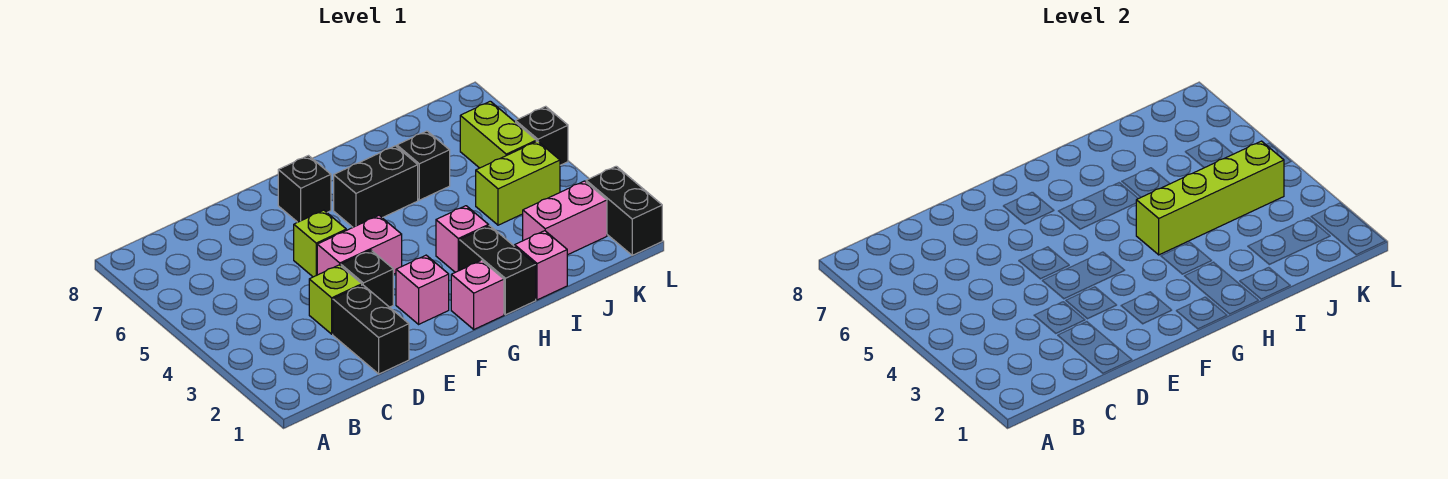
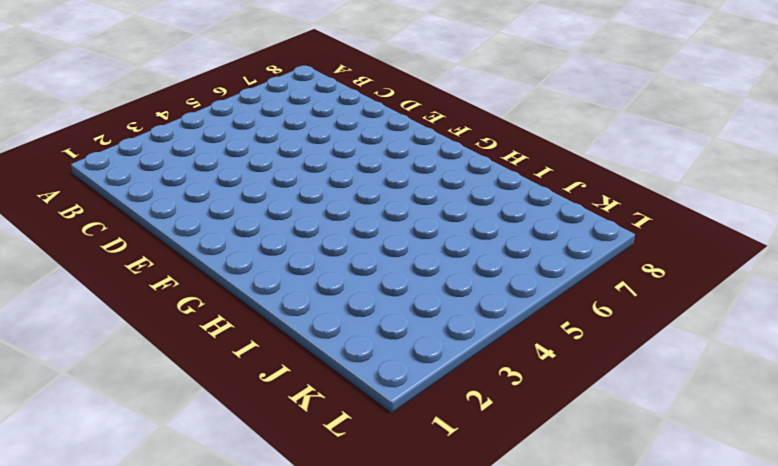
none -> black 1x2 brick [333,285,409,374]
none -> lime 1x1 brick [309,265,362,334]
none -> black 1x1 brick [341,250,393,307]

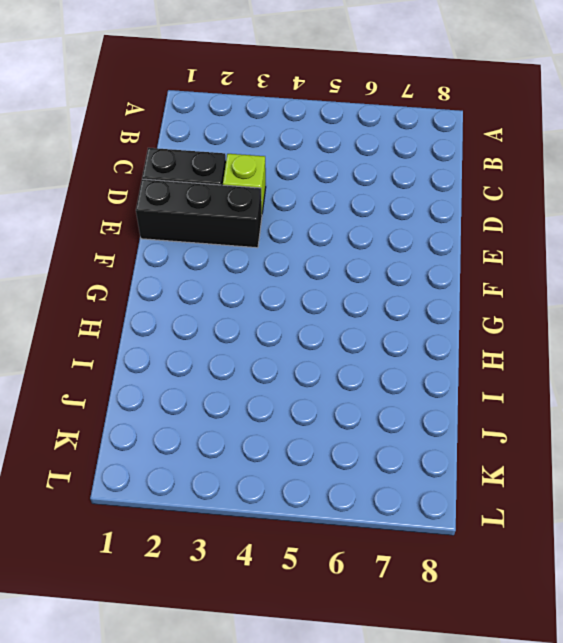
black 1x3 brick [136,179,262,248] -> black 1x1 brick [341,250,393,307]
none -> pink 1x2 brick [317,216,402,275]
none -> lime 1x1 brick [294,210,346,277]
none -> pink 1x1 brick [396,255,449,324]

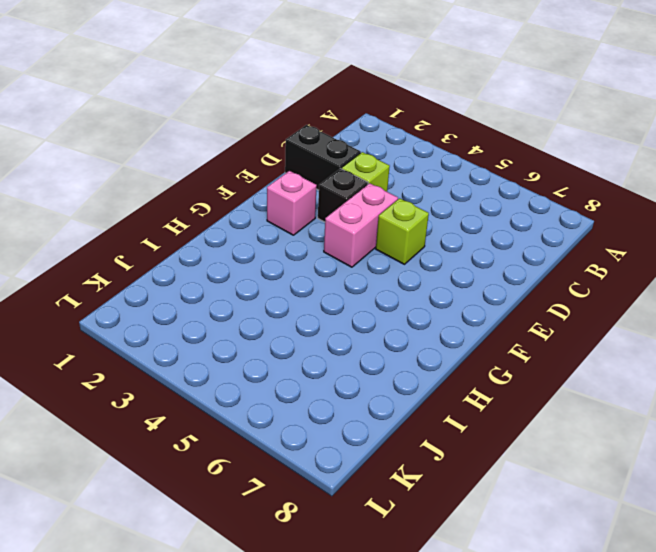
none -> black 1x1 brick [278,156,331,222]
none -> pink 1x1 brick [451,260,504,329]
none -> black 1x2 brick [334,146,418,227]

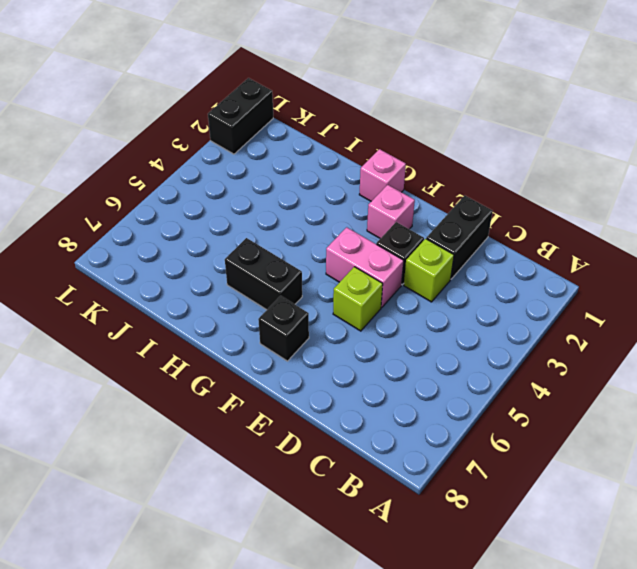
none -> black 1x2 brick [459,226,536,315]
none -> pink 1x1 brick [436,206,489,272]
none -> pink 1x1 brick [515,231,567,300]

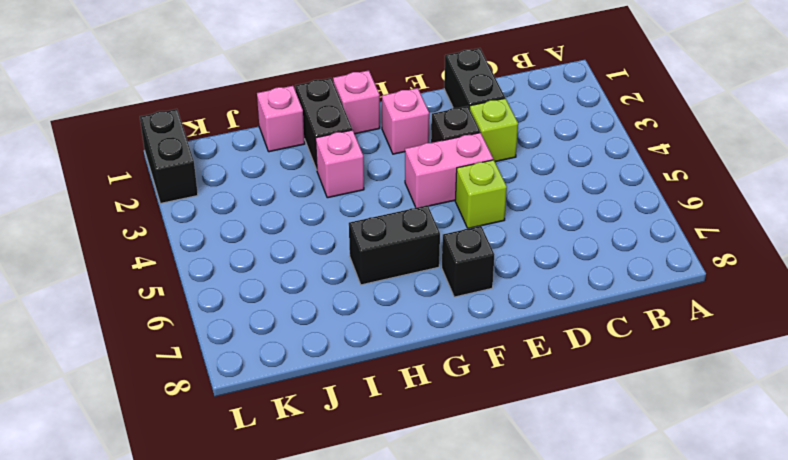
none -> black 1x1 brick [397,131,450,200]
none -> pink 1x2 brick [523,181,607,255]
none -> lime 1x2 brick [476,141,560,225]

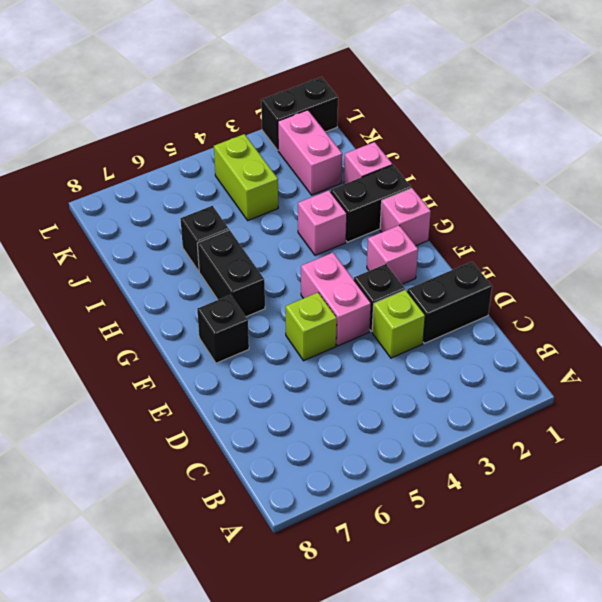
none -> lime 1x2 brick [460,101,536,168]
none -> black 1x1 brick [516,106,568,165]
none -> lime 1x4 brick [1136,141,1284,255]

